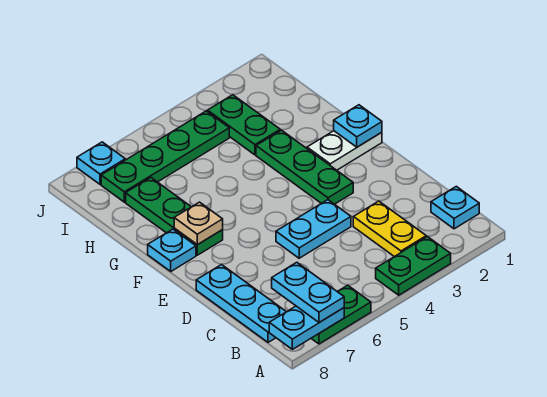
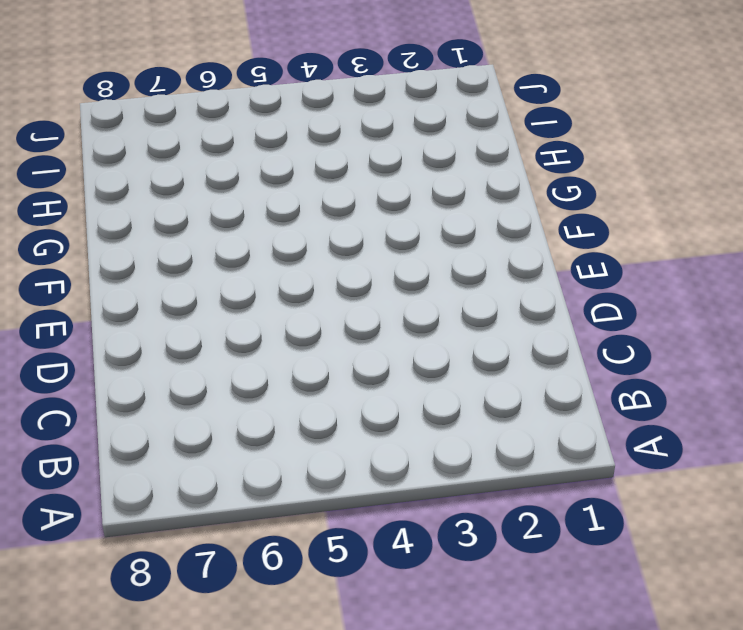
none -> green 1x2 plate [376,237,451,295]
none -> green 1x2 plate [311,285,371,344]
none -> cyan 1x1 plate [431,186,479,229]

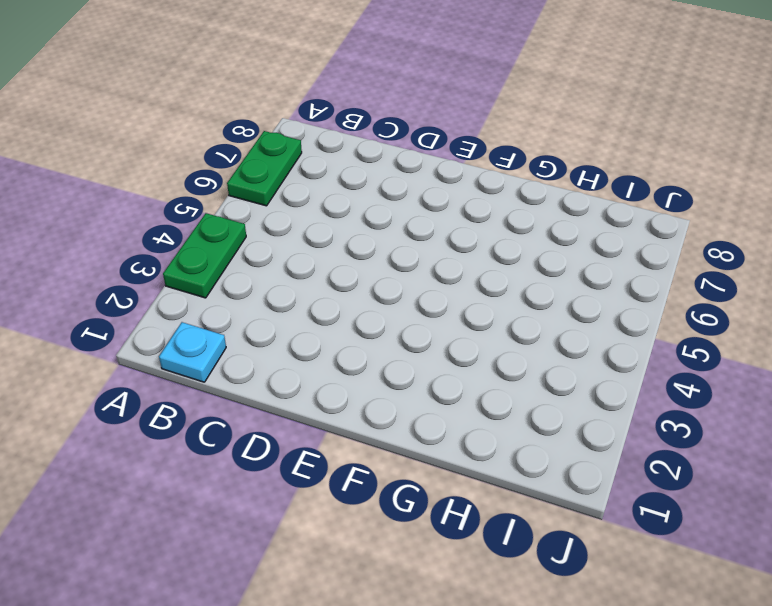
none -> yellow 1x2 plate [353,201,426,257]
none -> cyan 1x3 plate [196,265,286,342]
none -> cyan 1x2 plate [276,200,351,258]

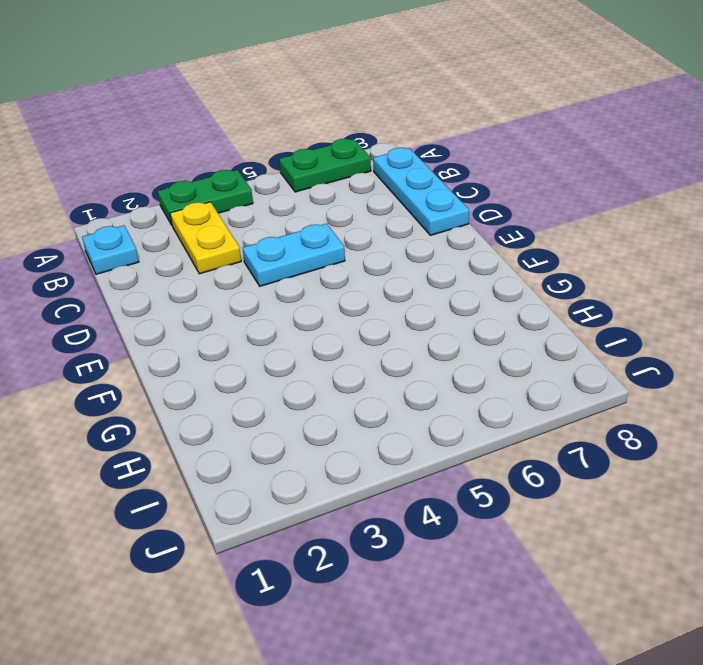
none -> green 1x3 plate [256,130,353,204]
none -> white 1x2 plate [307,131,382,170]
none -> green 1x3 plate [126,178,223,255]

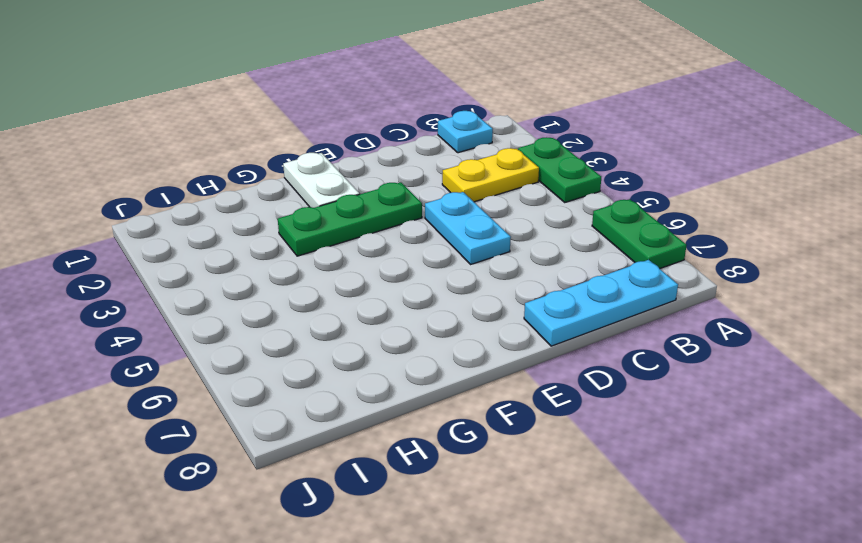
none -> green 1x3 plate [126,178,223,255]
none -> cyan 1x1 plate [148,229,196,271]
none -> green 1x2 plate [208,95,280,155]

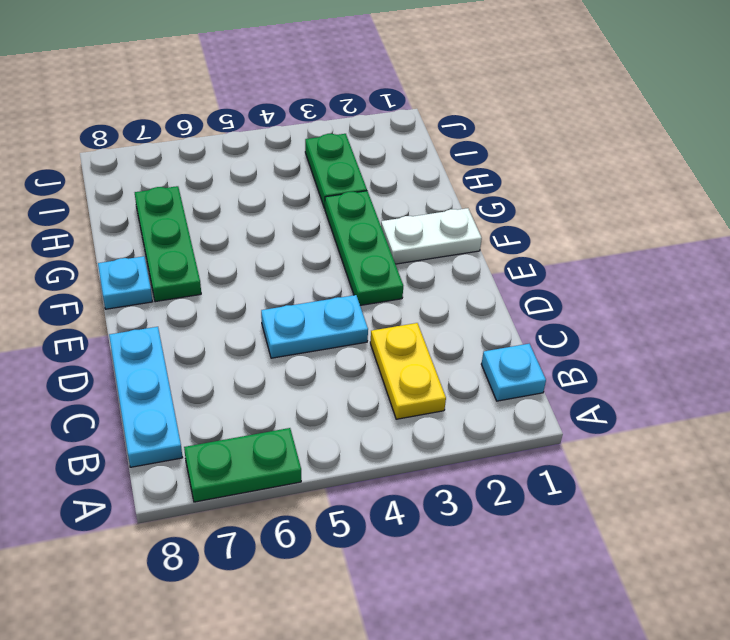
none -> green 1x2 plate [376,237,451,295]
none -> green 1x4 plate [101,111,229,202]
none -> cyan 1x1 plate [77,142,125,184]

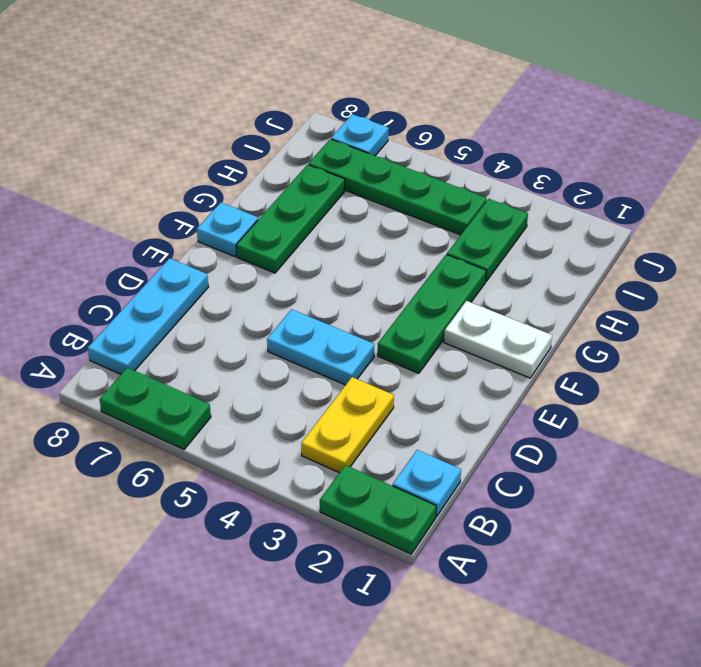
green 1x2 plate [320,465,436,554] -> green 1x2 plate moved to [376,237,451,295]
none -> cyan 1x2 plate [269,306,344,349]
none -> cyan 1x1 plate [334,105,382,147]
none -> tan 1x1 plate [174,202,223,245]

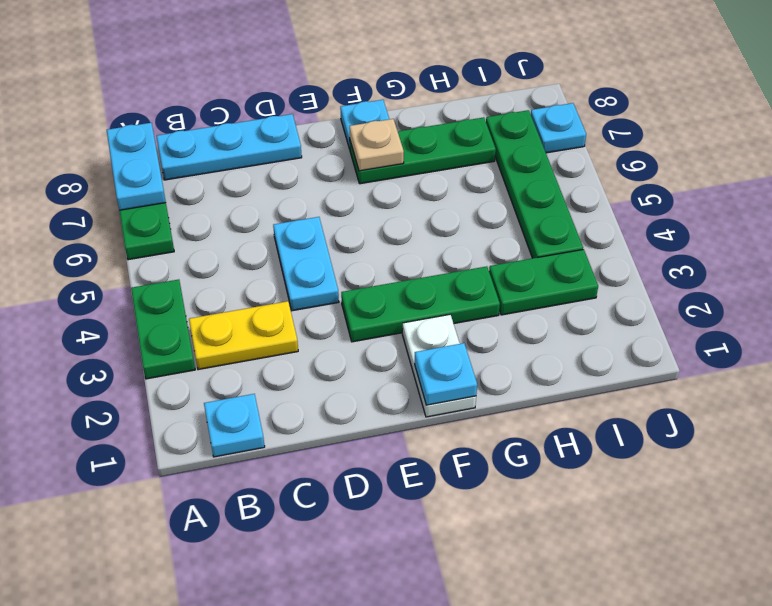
none -> cyan 1x2 plate [272,262,344,323]

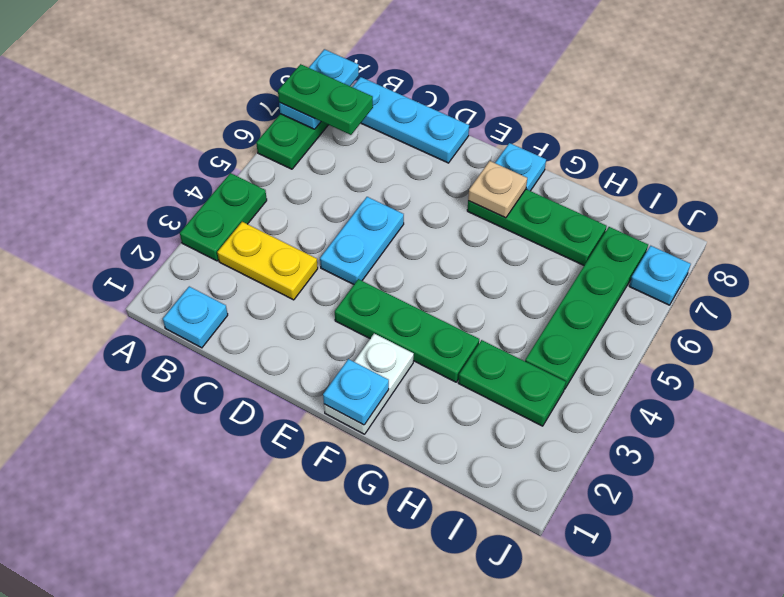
green 1x2 plate [278,64,373,135] -> cyan 1x2 plate [272,262,344,323]

